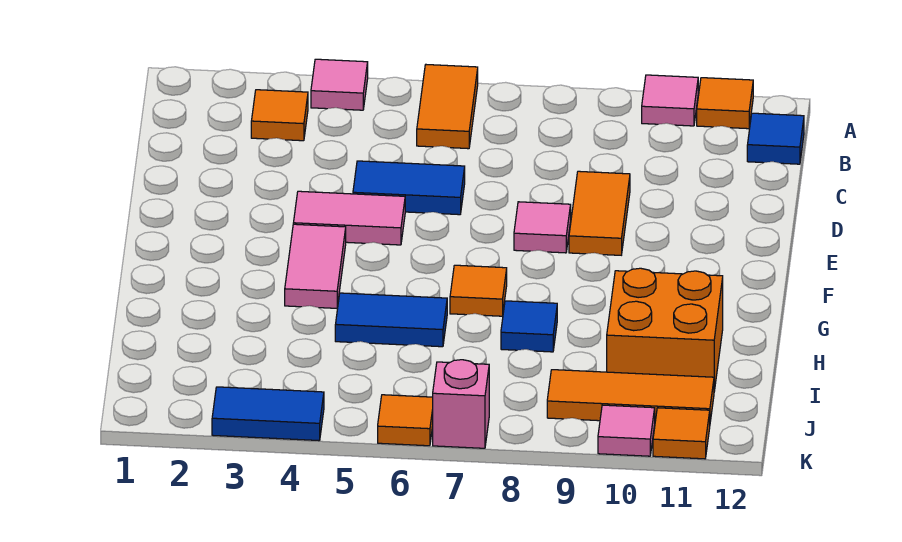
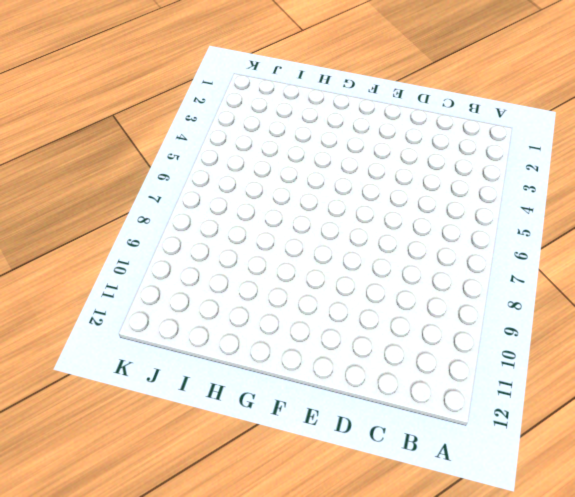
none -> pink 1x1 tile [311,59,368,110]
none -> orange 1x2 tile [417,65,478,149]
none -> pink 1x1 tile [642,75,698,126]

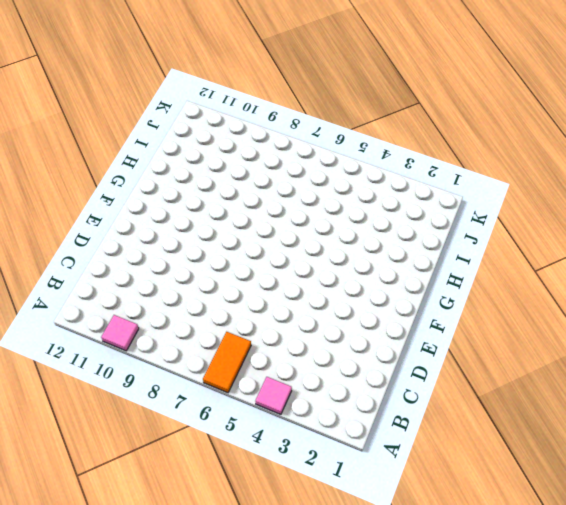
none -> orange 1x1 tile [697,78,753,129]
none -> orange 1x1 tile [251,90,308,141]
none -> blue 1x1 tile [747,113,804,164]

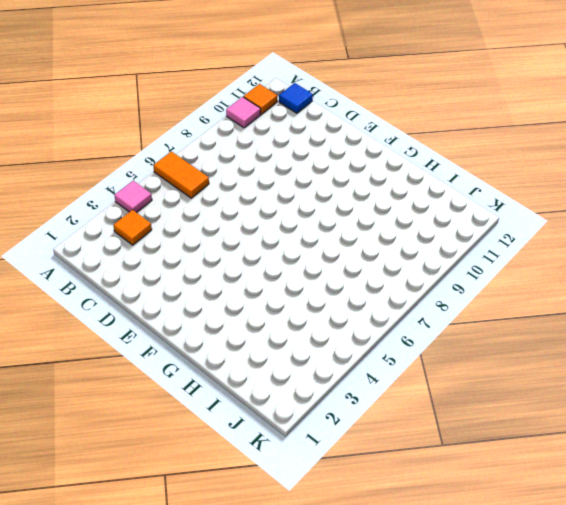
none -> blue 1x2 tile [353,161,465,215]
none -> orange 1x2 tile [569,171,630,255]
none -> pink 1x2 tile [293,191,405,245]

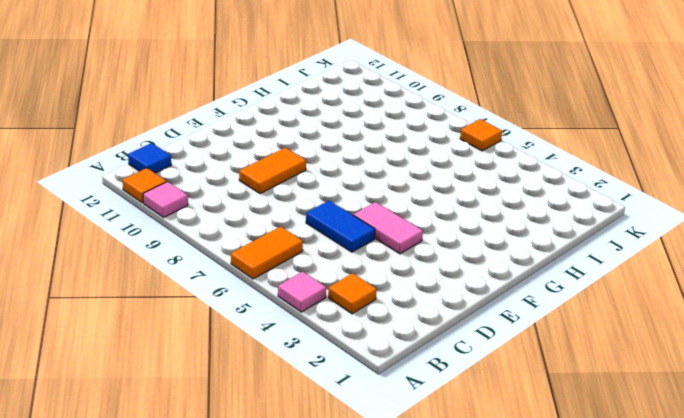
none -> pink 1x1 tile [514,202,571,253]
none -> pink 1x2 tile [285,224,346,308]
none -> orange 1x1 tile [450,265,507,316]

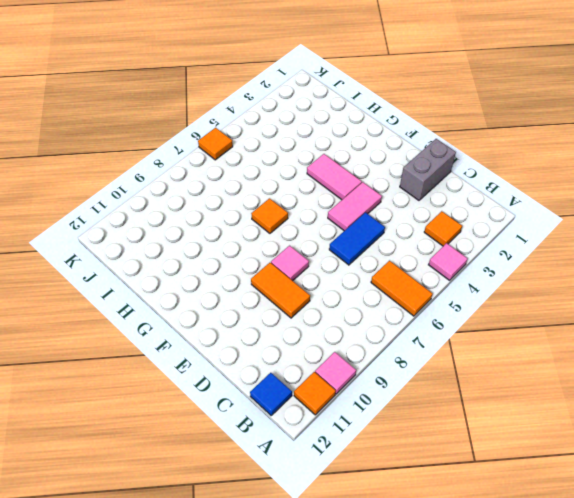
grey 1x2 brick [400,139,456,200] -> none
none -> blue 1x2 tile [335,293,447,347]
none -> blue 1x1 tile [501,301,557,352]
none -> orange 2x2 brick [607,268,723,391]

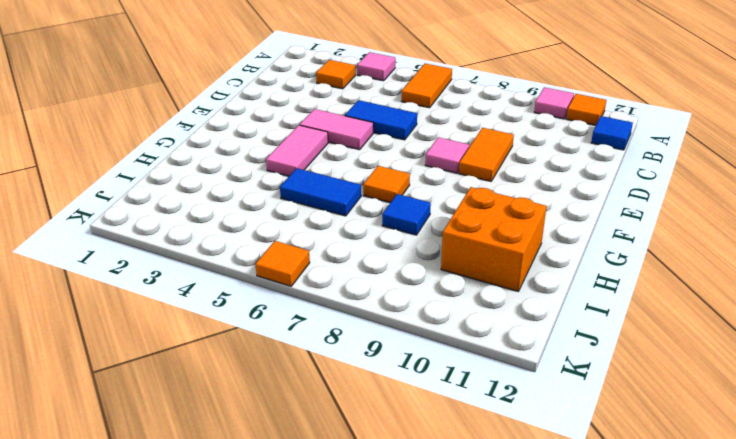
none -> orange 1x3 tile [547,370,714,421]
none -> blue 1x2 tile [212,387,324,441]
none -> pink 1x1 brick [433,360,489,448]

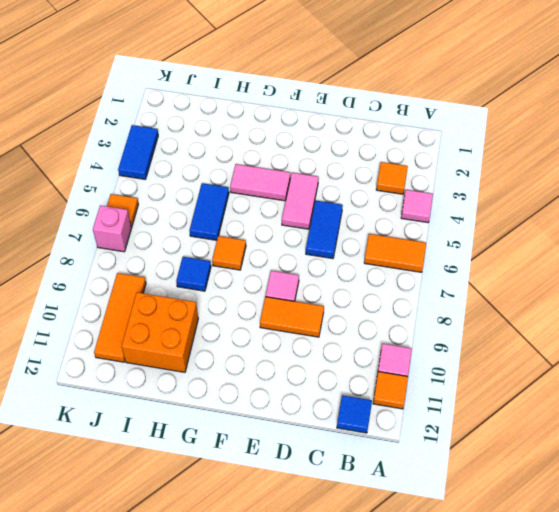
none -> pink 1x1 tile [598,405,655,456]
none -> orange 1x1 tile [653,408,710,459]

